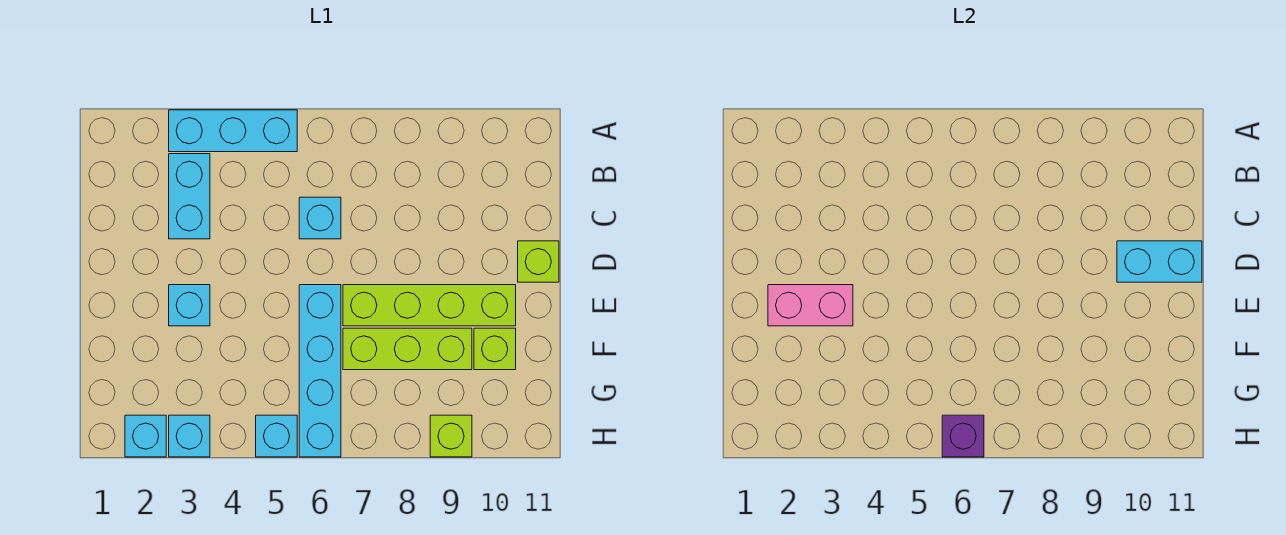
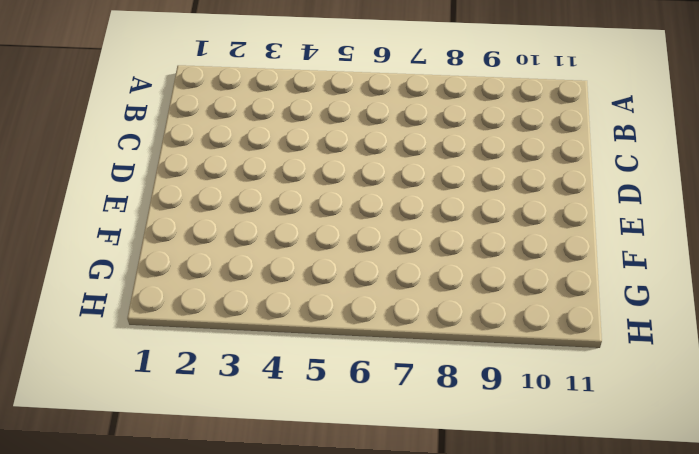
none -> cyan 1x3 brick [169,110,297,152]
none -> cyan 1x2 brick [169,154,210,239]
none -> cyan 1x1 brick [299,197,341,239]

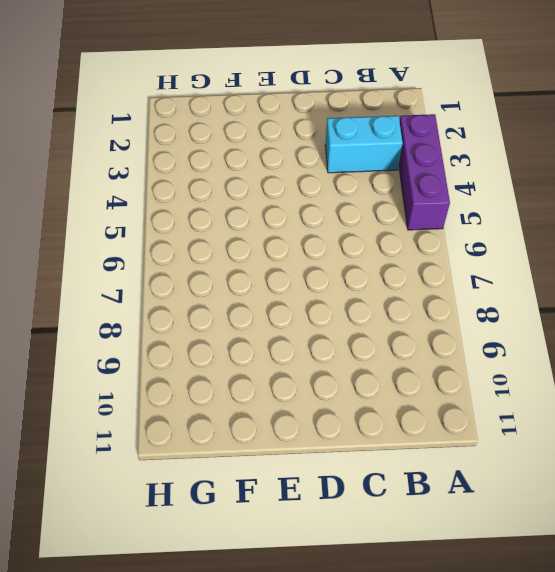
purple 1x3 brick [399,114,450,230] -> cyan 1x3 brick [169,110,297,152]
none -> cyan 1x1 brick [299,197,341,239]
none -> lime 1x1 brick [518,241,559,282]
none -> cyan 1x1 brick [169,285,210,326]

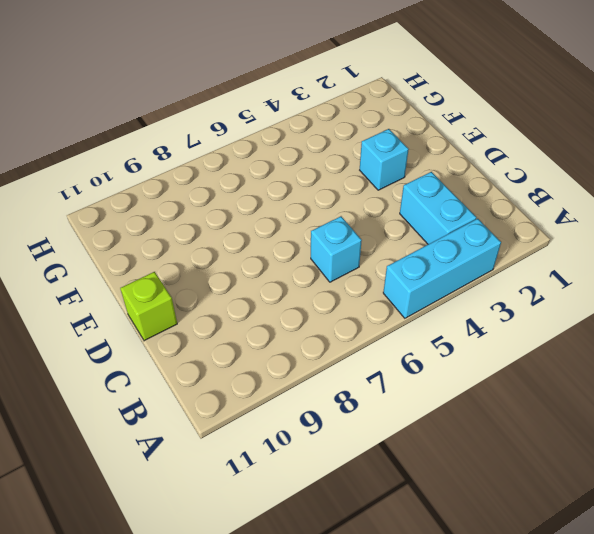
none -> cyan 1x4 brick [299,285,341,457]
none -> lime 1x4 brick [343,285,516,326]
none -> lime 1x3 brick [343,328,472,370]

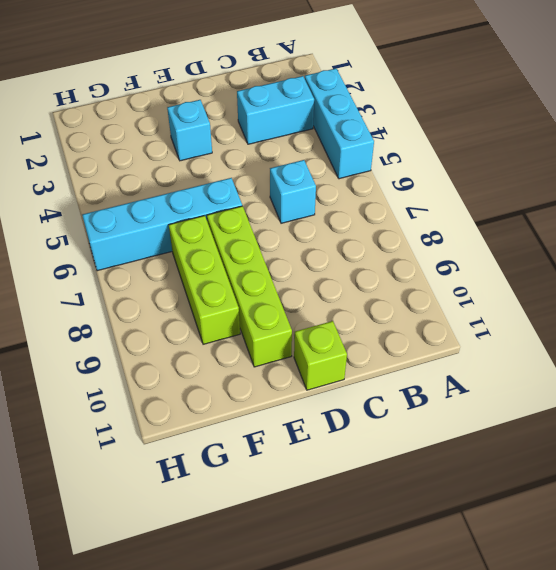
none -> lime 1x1 brick [474,328,516,370]
none -> cyan 1x1 brick [125,415,166,457]
none -> cyan 1x1 brick [169,415,210,457]

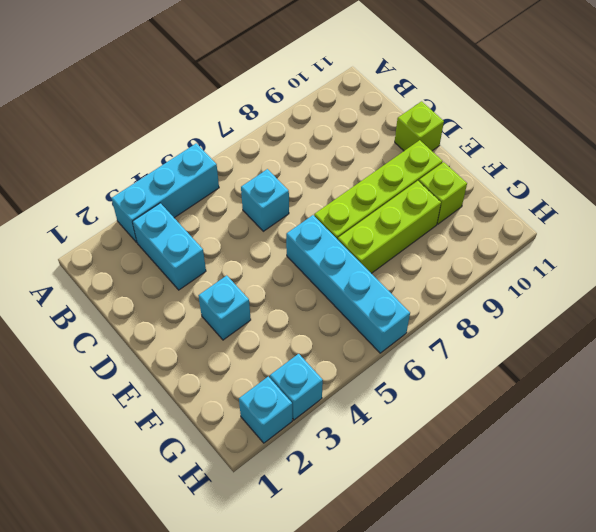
none -> cyan 1x1 brick [256,415,297,457]
none -> lime 1x1 brick [430,415,472,457]
none -> cyan 1x2 brick [1117,241,1202,282]

